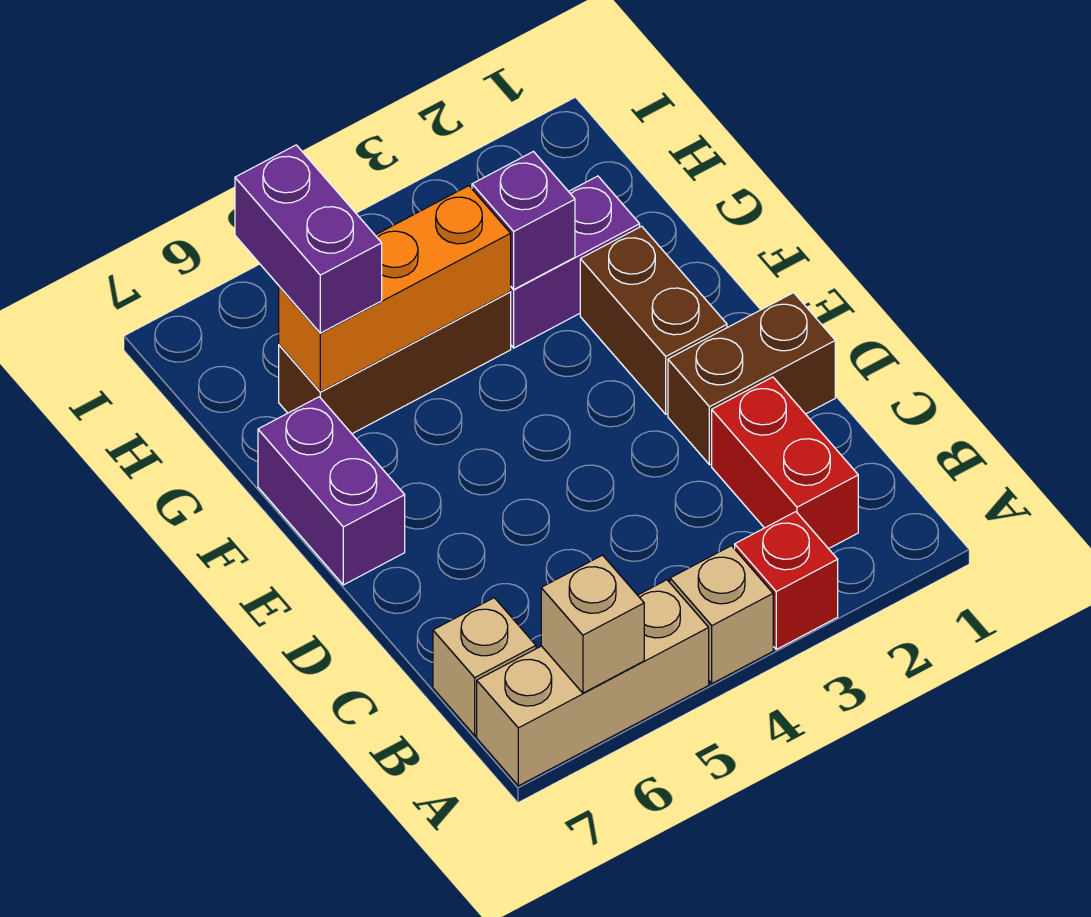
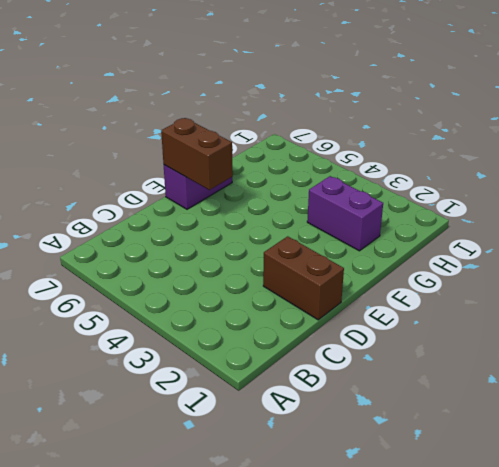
brown 1x2 brick [161,118,233,190] -> brown 1x2 brick turned to [580,226,727,414]
none -> red 1x1 brick [735,512,838,649]
none -> tan 1x1 brick [670,546,773,683]
none -> tan 1x3 brick [477,580,709,786]

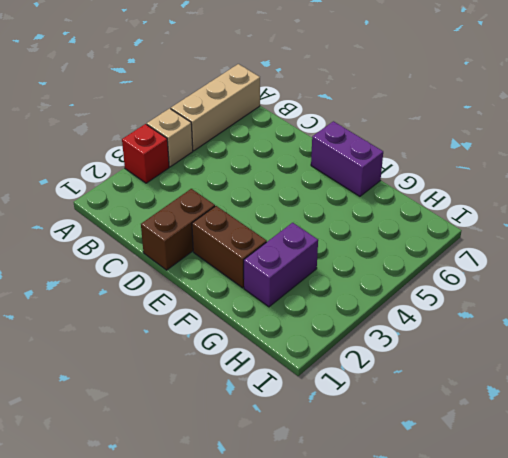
none -> red 1x2 brick [712,377,858,549]
none -> tan 1x1 brick [433,598,536,735]
none -> brown 1x3 brick [279,292,511,434]

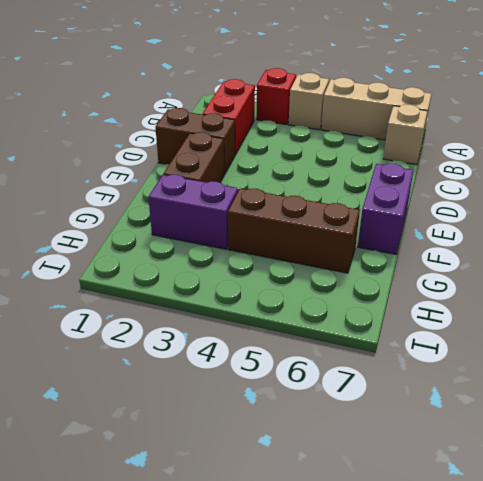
none -> tan 1x1 brick [541,555,644,693]
none -> purple 1x1 brick [472,152,575,289]
none -> orange 1x3 brick [279,186,511,392]

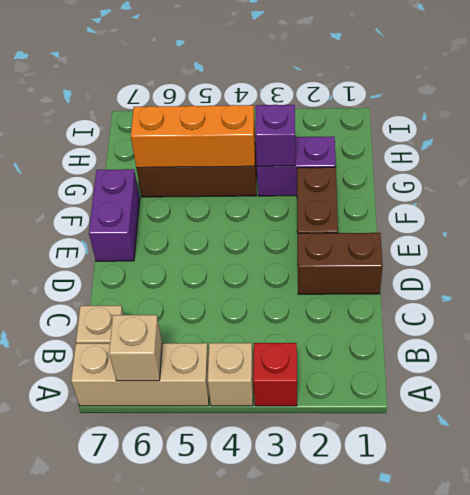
none -> red 1x2 brick [712,377,858,549]
none -> purple 1x2 brick [235,145,382,333]

